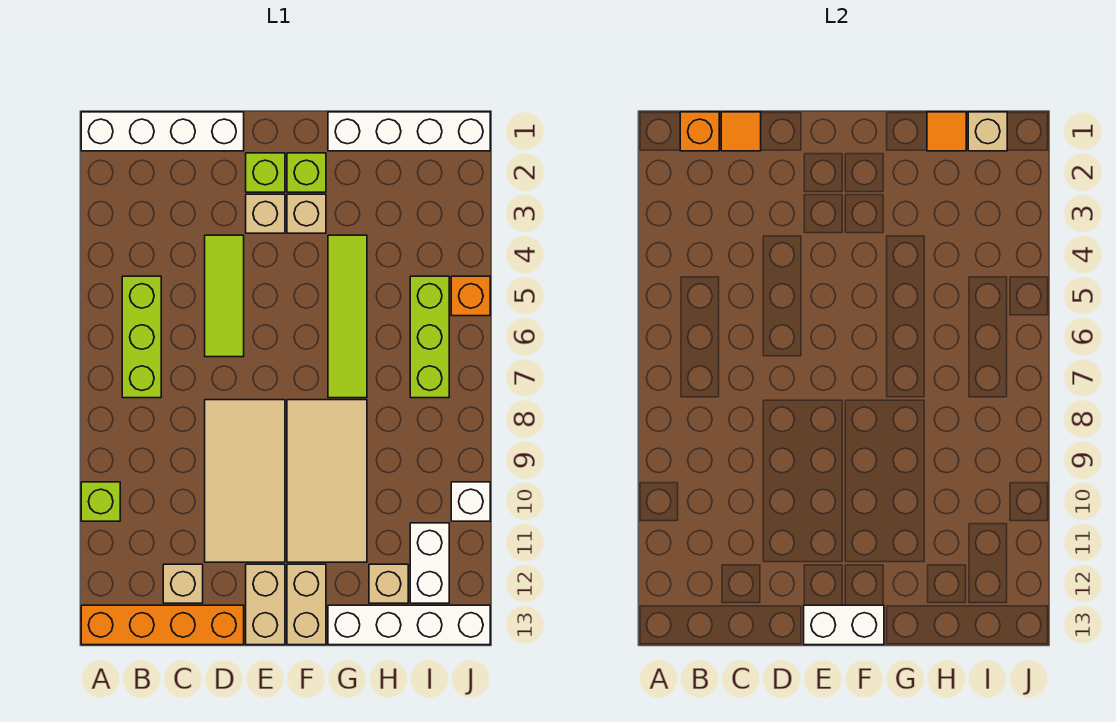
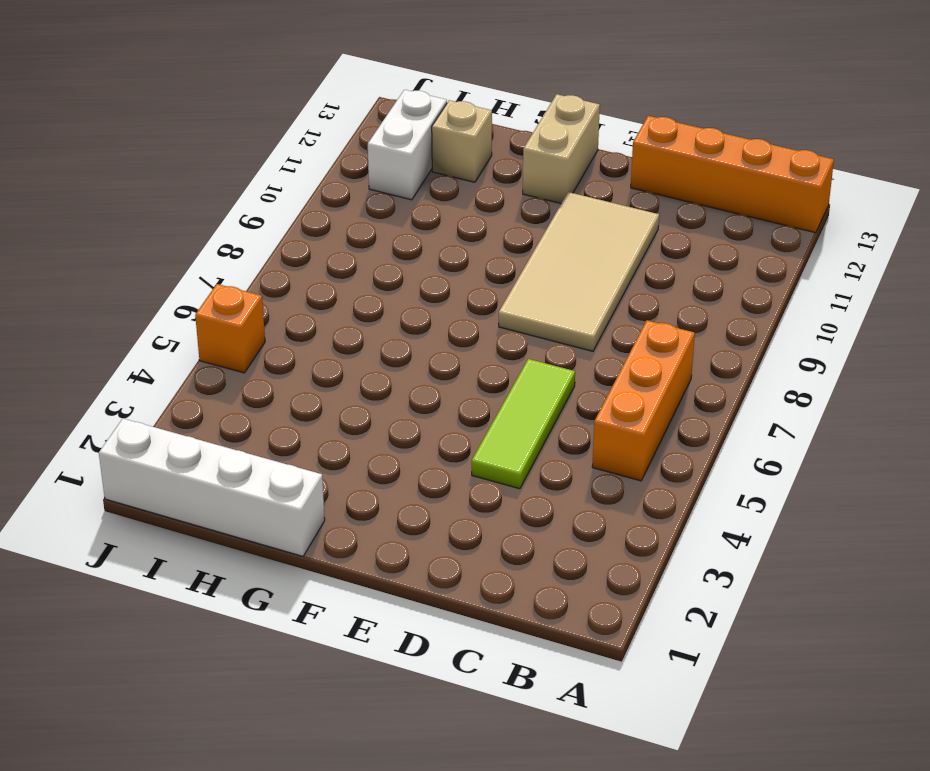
orange 1x3 brick [592,320,695,481] -> lime 1x3 brick [122,276,161,398]
none -> white 1x4 brick [81,112,244,151]
none -> lime 1x1 brick [81,482,120,521]
none -> tan 1x1 brick [163,564,203,603]

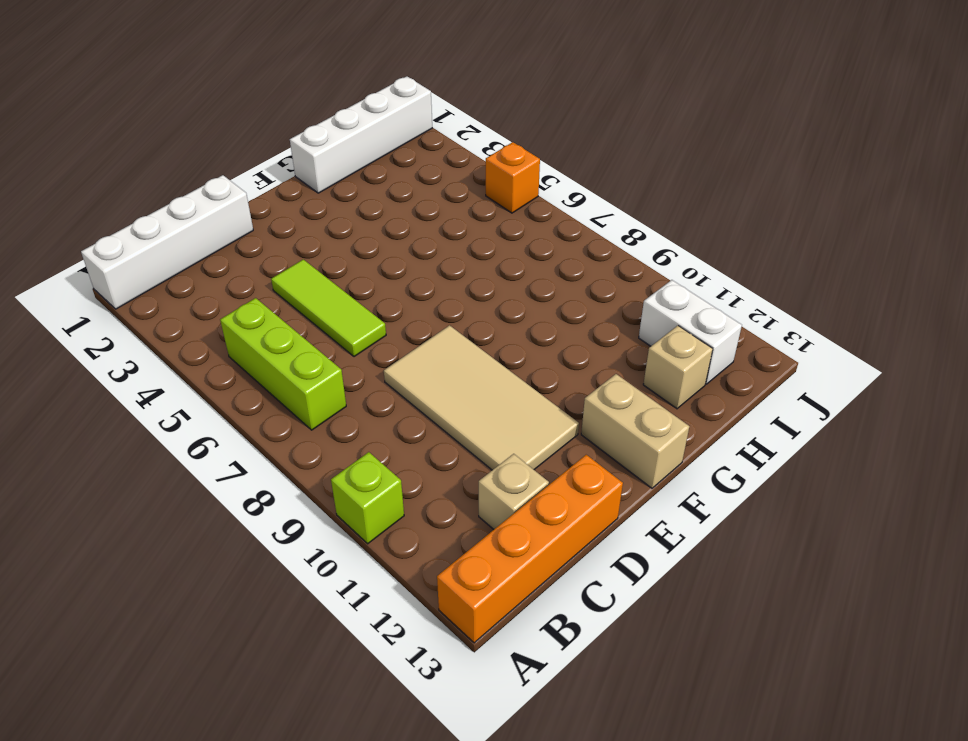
none -> lime 1x1 brick [246,153,285,192]
none -> tan 1x1 brick [246,194,285,233]
none -> tan 1x2 brick [246,564,285,645]

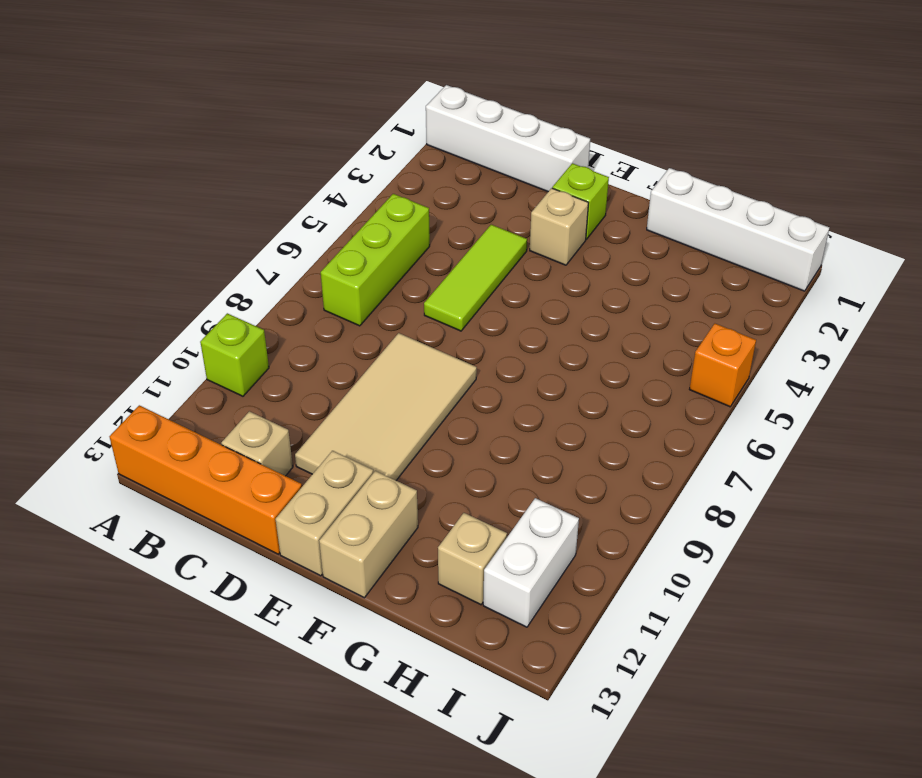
none -> lime 1x1 brick [287,153,326,192]
none -> tan 1x1 brick [287,194,326,233]
none -> tan 2x4 tile [287,400,367,562]

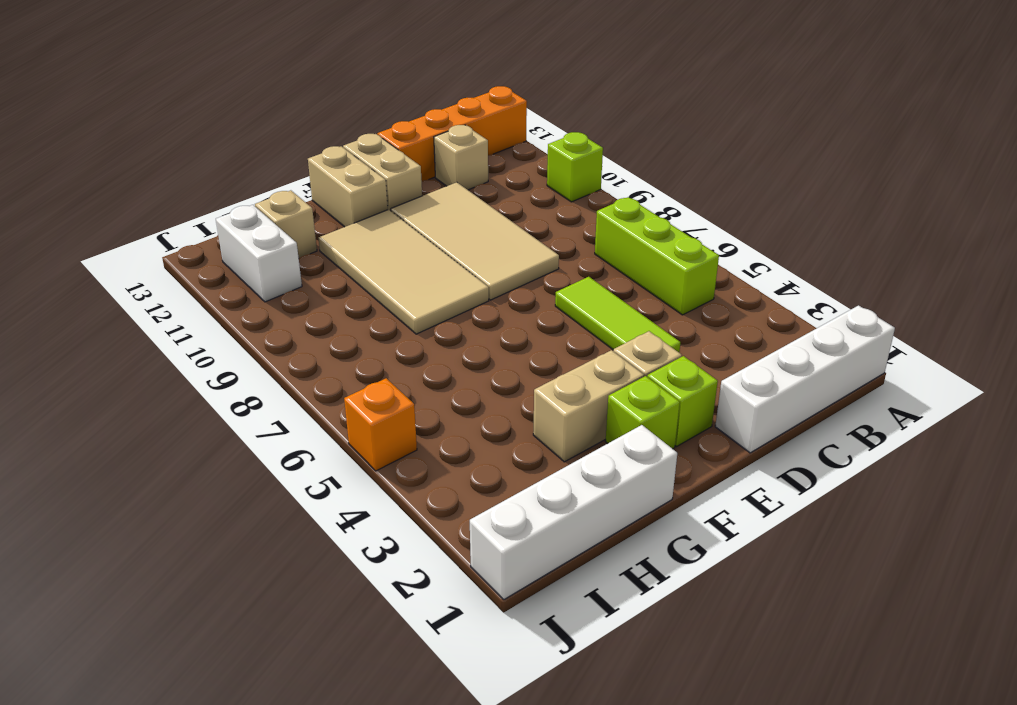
tan 1x2 brick [533,350,644,462] -> tan 1x1 brick [287,194,326,233]
none -> lime 1x4 tile [328,235,367,398]
none -> white 1x4 brick [328,605,490,645]
none -> lime 1x3 brick [410,276,449,398]

